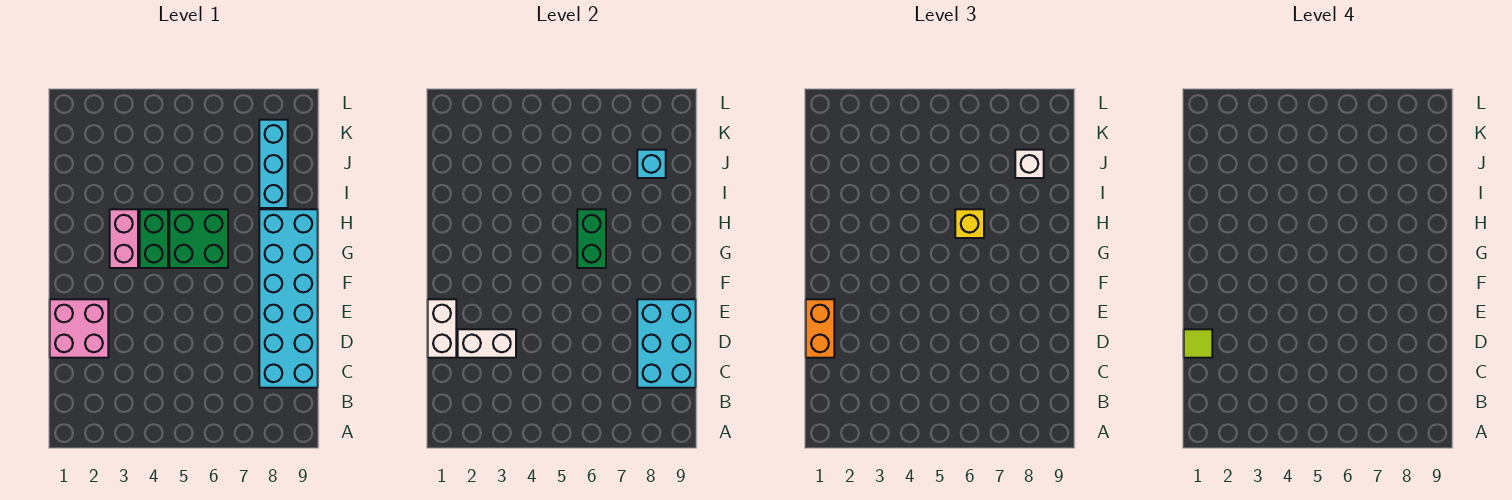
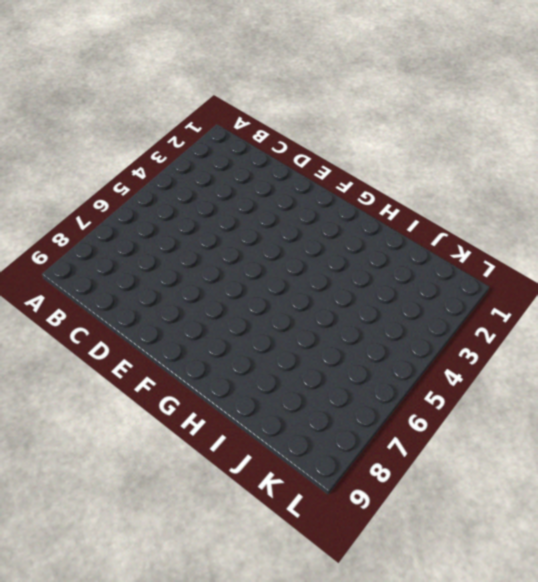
none -> cyan 2x6 brick [259,209,318,388]
none -> pink 2x2 brick [50,299,108,358]
none -> pink 1x2 brick [110,209,138,268]

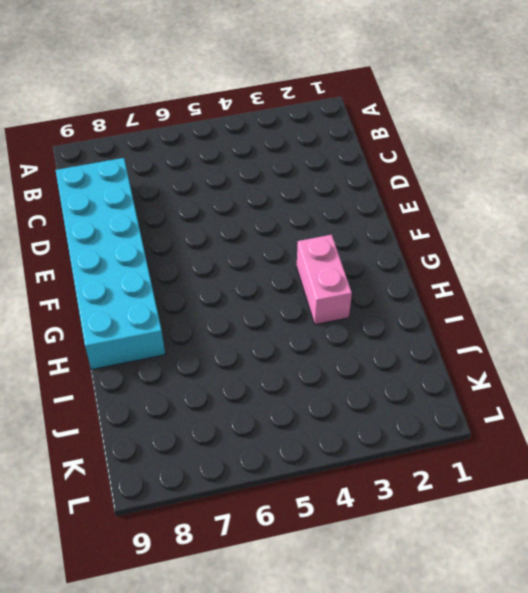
none -> pink 2x2 brick [50,299,108,358]
none -> green 1x2 brick [140,209,168,268]
none -> green 2x2 brick [169,209,228,268]

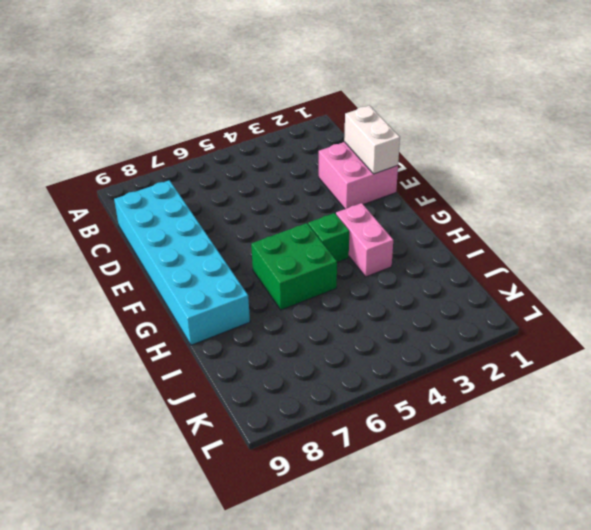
green 1x1 brick [308,213,349,262] -> green 1x2 brick [140,209,168,268]
none -> cyan 1x3 brick [259,120,288,208]
none -> cyan 2x3 brick [637,299,696,388]
none -> white 1x2 brick [458,329,516,358]

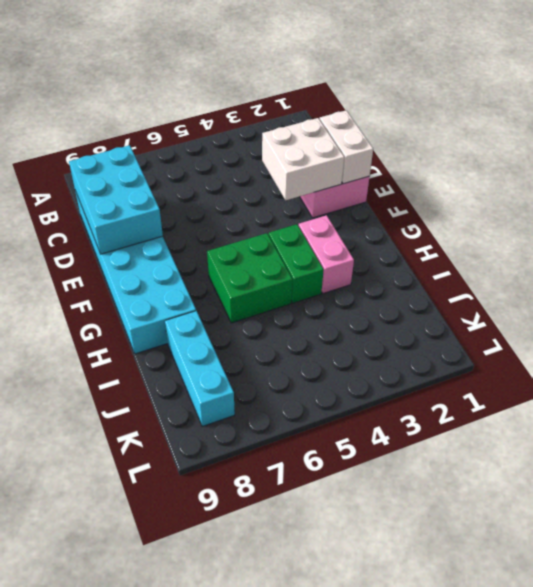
white 2x2 brick [262,118,344,200] -> white 1x2 brick [458,329,516,358]
none -> green 1x2 brick [577,209,606,268]
none -> cyan 1x1 brick [637,150,666,178]
none -> orange 1x2 brick [806,299,834,358]

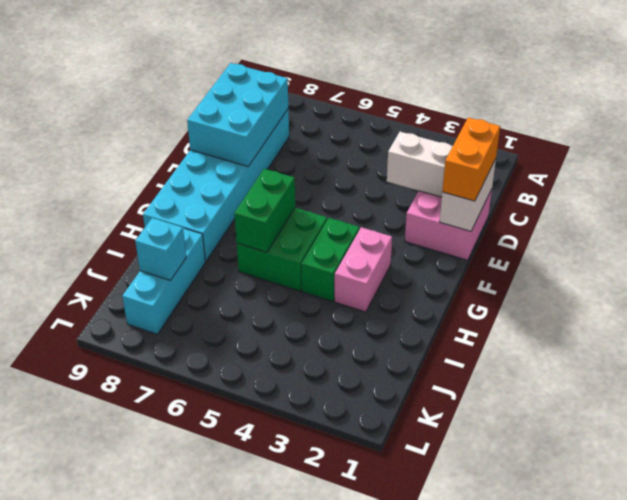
none -> yellow 1x1 brick [955,209,984,238]
none -> white 1x1 brick [1015,150,1044,178]
none -> lime 1x1 tile [1184,329,1212,358]

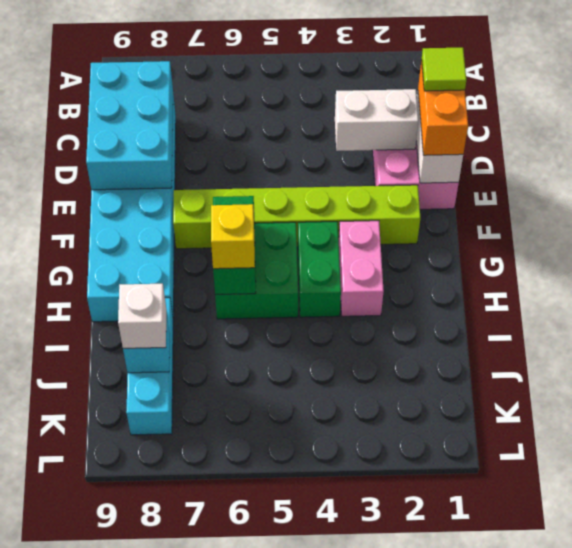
lime 1x6 brick [173,185,420,249] -> none

